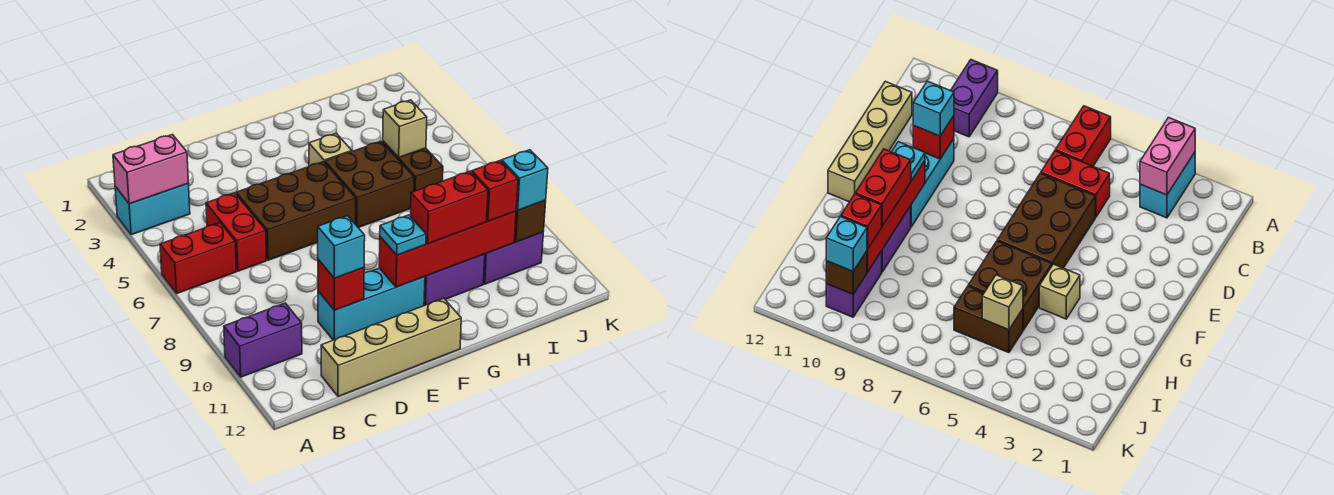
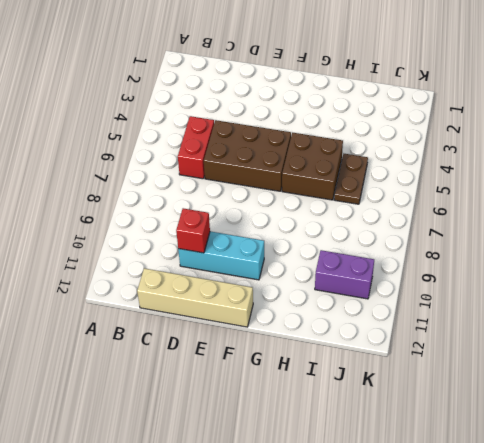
brown 1x2 plate [334,154,368,204] -> brown 1x2 brick [383,141,443,191]
none -> cyan 1x2 brick [115,184,190,235]
none -> red 1x2 brick [160,223,236,294]
none -> purple 1x2 brick [224,303,302,377]

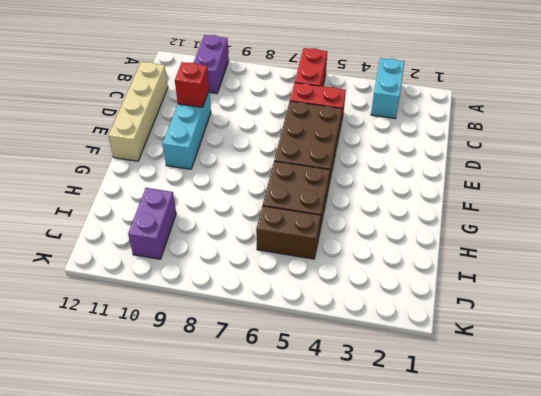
none -> tan 1x1 brick [309,133,352,166]
none -> purple 1x2 brick [424,254,485,306]
none -> pink 1x2 brick [113,135,188,204]

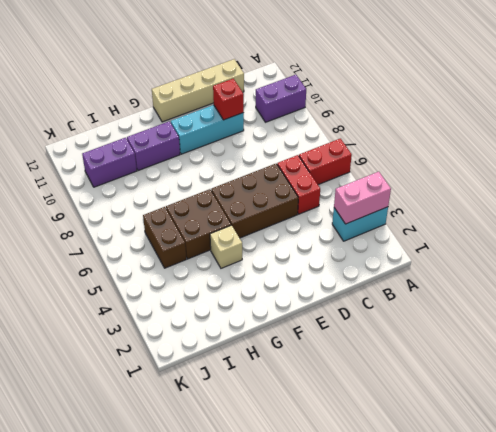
none -> red 1x4 brick [379,211,516,287]
none -> tan 1x1 brick [383,100,427,158]
none -> brown 1x1 brick [514,201,546,242]

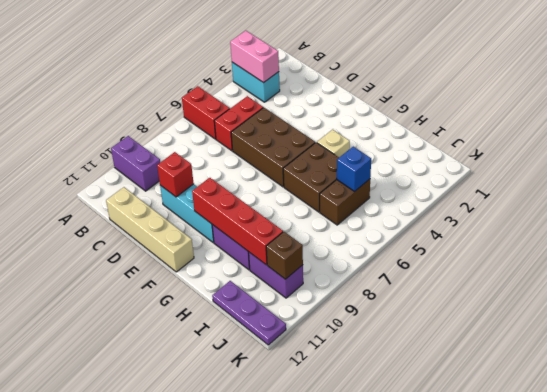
blue 1x1 brick [337,147,371,191] -> tan 1x1 brick [383,100,427,158]
purple 1x3 plate [212,281,286,345] -> none
none -> cyan 1x1 brick [318,216,365,278]
none -> cyan 1x1 plate [380,215,426,255]
none -> red 1x2 brick [411,171,488,244]

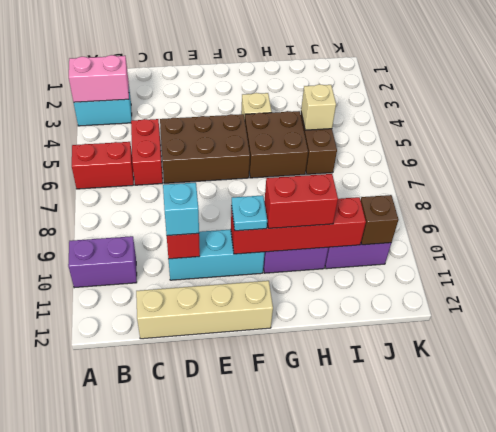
none -> red 1x1 brick [472,161,518,221]
none -> cyan 1x1 brick [502,150,548,210]

